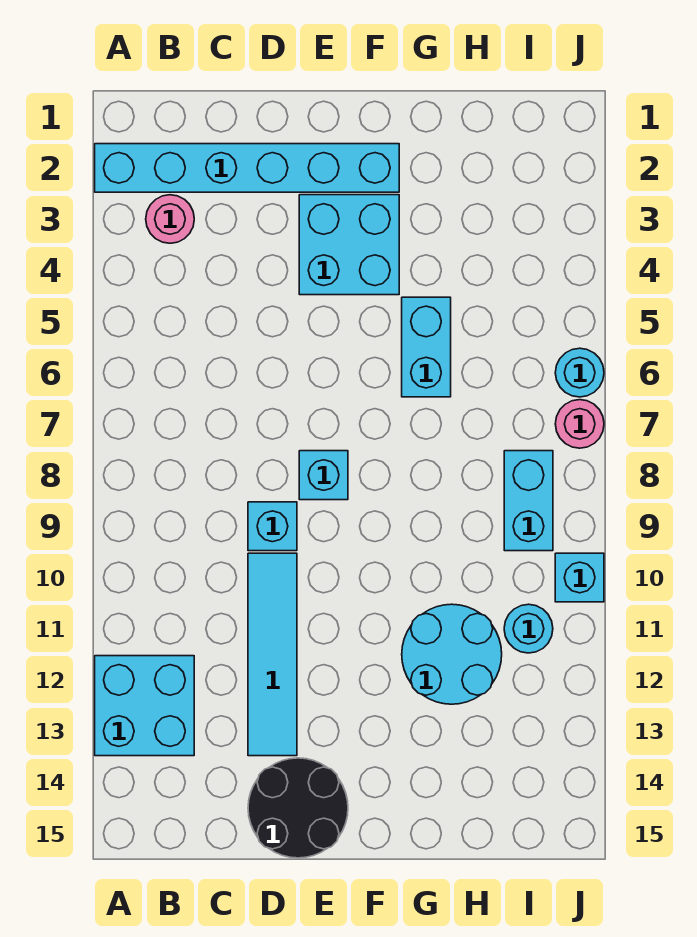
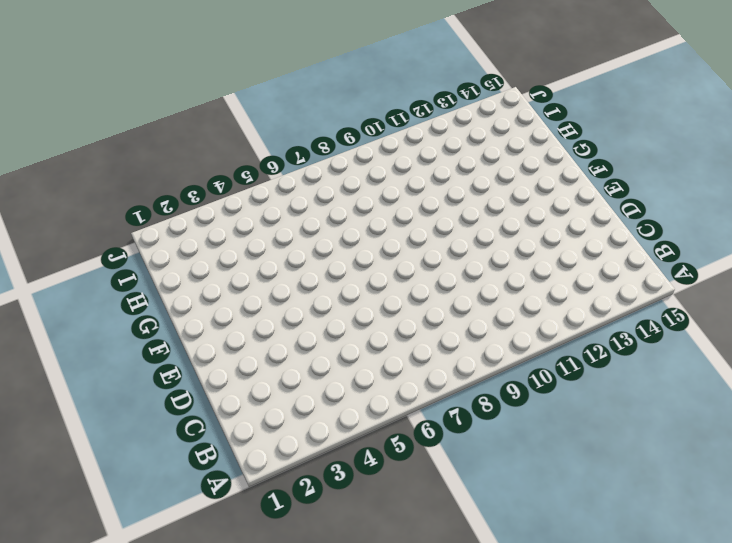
none -> cyan 1x6 brick [95,144,399,192]
none -> cyan 2x2 brick [95,656,194,756]
none -> pink 1x1 round brick [146,195,194,243]

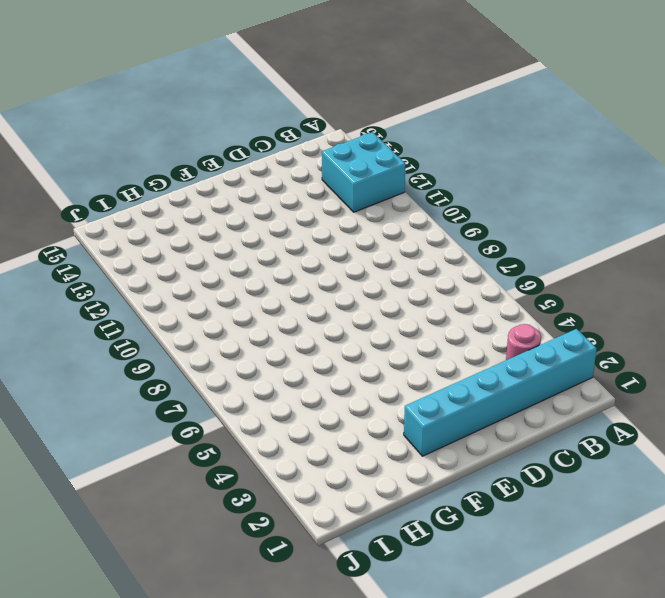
none -> cyan 1x1 brick [248,502,297,551]
none -> cyan 1x4 tile [248,553,297,756]
none -> black 2x2 round brick [248,758,348,858]

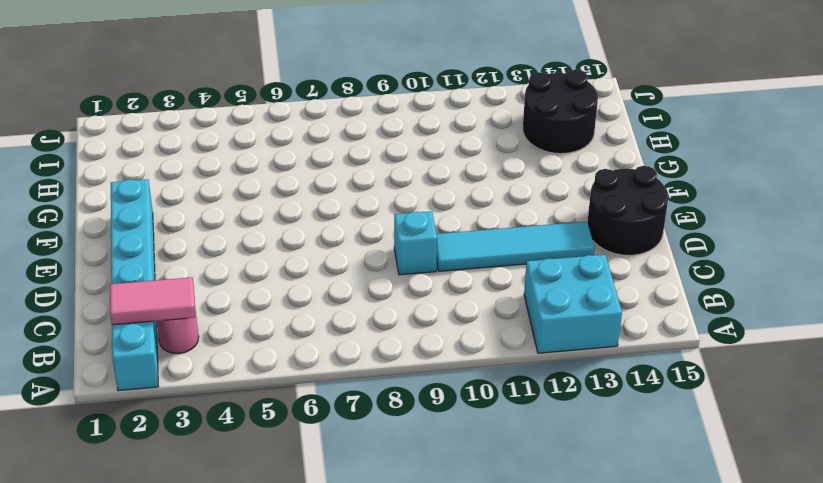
pink 1x2 tile [110,277,196,325] -> none
black 2x2 round brick [523,70,598,154] -> none
none -> cyan 2x2 brick [299,195,399,295]
none -> cyan 1x1 brick [299,451,348,500]
none -> cyan 1x2 brick [402,297,451,397]

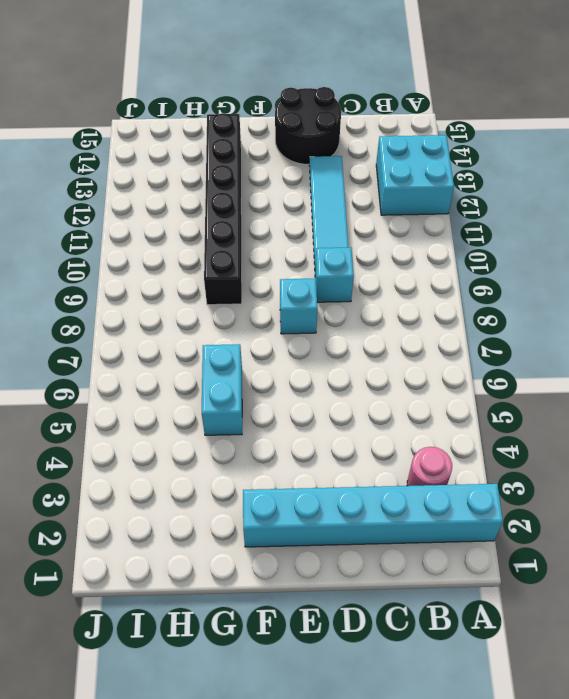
black 1x6 brick [204,113,242,305] -> cyan 2x2 round brick [402,604,502,704]
none -> cyan 2x2 brick [299,195,399,295]
none -> cyan 1x2 brick [504,451,553,551]
none -> cyan 1x1 round brick [504,604,553,653]

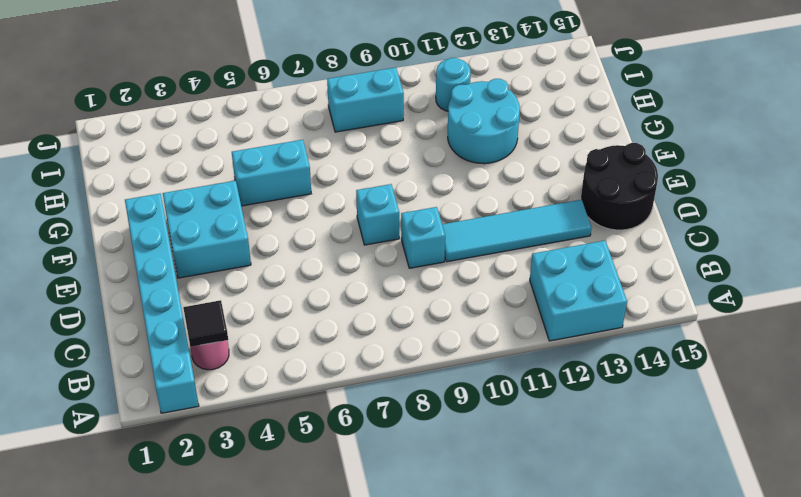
black 1x1 tile [183,300,228,347] -> none
none -> cyan 1x1 round brick [555,348,604,397]
none -> pink 1x1 round brick [555,400,604,448]
none -> cyan 1x1 brick [555,553,604,602]

